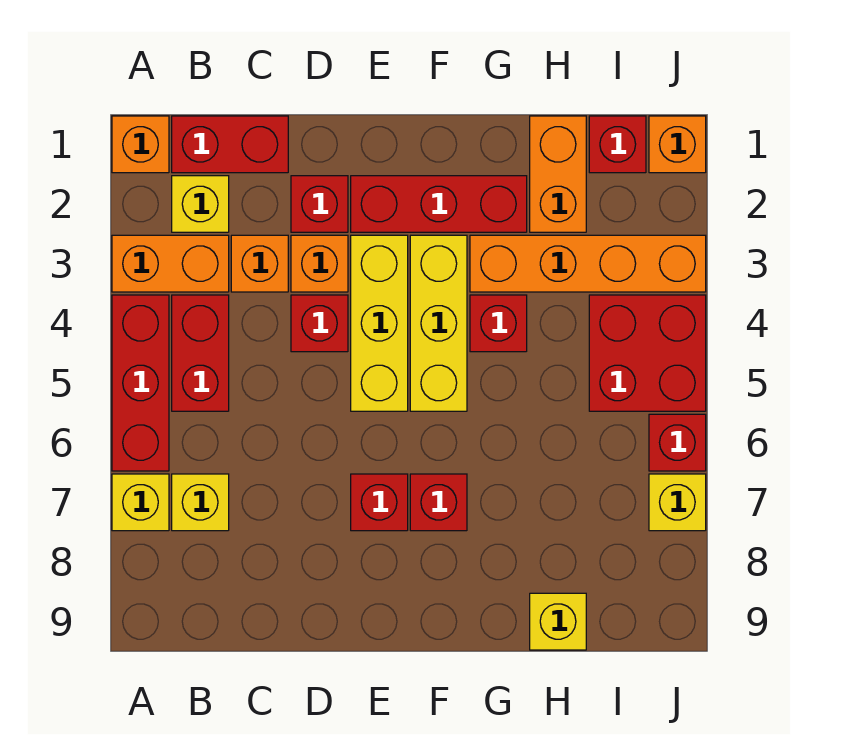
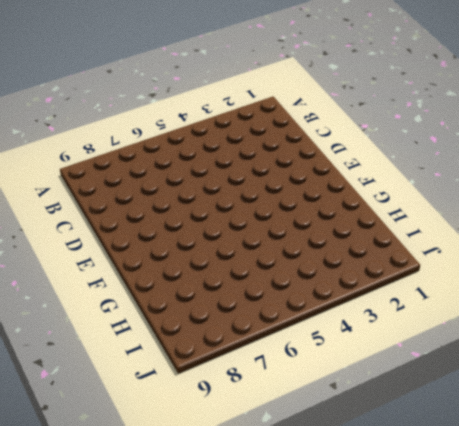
none -> orange 1x1 brick [112,116,169,173]
none -> orange 1x2 brick [112,235,229,292]
none -> red 1x3 brick [112,295,169,471]

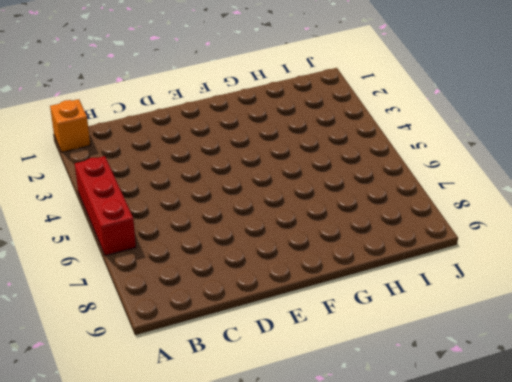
none -> orange 1x2 brick [112,235,229,292]
none -> yellow 1x1 brick [112,474,169,531]
none -> red 1x2 brick [172,116,288,173]

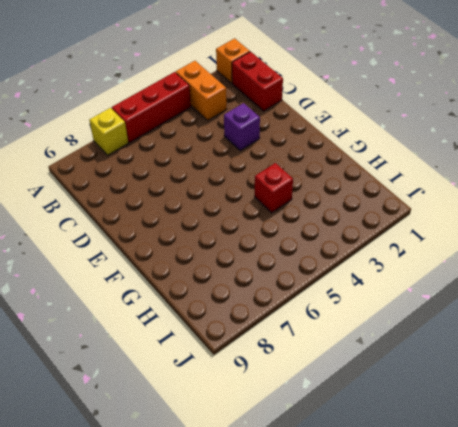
purple 1x1 brick [224,103,260,150] -> orange 1x1 brick [291,235,348,292]
none -> yellow 1x1 brick [172,176,229,232]
none -> red 1x2 brick [172,295,229,411]
none -> yellow 1x1 brick [172,474,229,531]

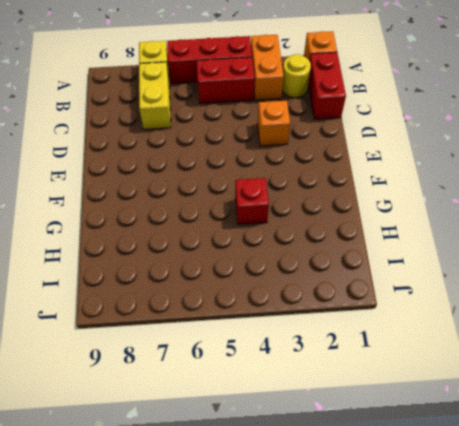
yellow 1x1 round brick [282,54,311,98] -> yellow 1x1 brick [172,176,229,232]
yellow 1x2 brick [139,62,171,129] -> yellow 1x1 brick [172,474,229,531]
none -> orange 1x1 brick [231,235,288,292]
none -> red 1x1 brick [291,176,348,232]
none -> red 1x1 brick [291,295,348,352]

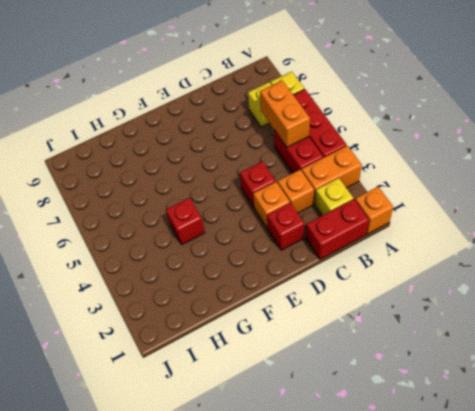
orange 1x2 brick [260,81,310,147] -> orange 1x2 brick moved to [530,116,586,232]
none -> red 1x3 brick [351,176,527,232]
none -> yellow 1x3 brick [351,235,408,411]
none -> red 1x1 brick [351,474,408,531]

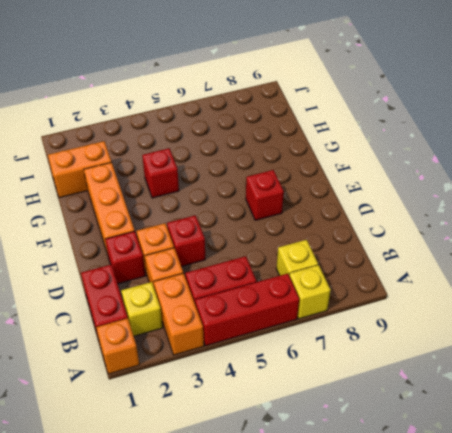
orange 1x3 brick [84,162,135,255] -> red 1x3 brick [351,176,527,232]
none -> yellow 1x3 brick [351,235,408,411]
none -> yellow 1x3 brick [410,235,467,411]
none -> red 1x1 brick [410,474,467,531]

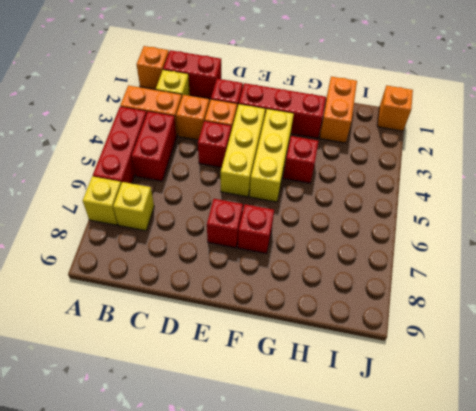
none -> orange 1x4 brick [470,235,706,292]
none -> yellow 1x1 brick [530,593,586,650]
none -> red 1x1 brick [589,116,646,173]

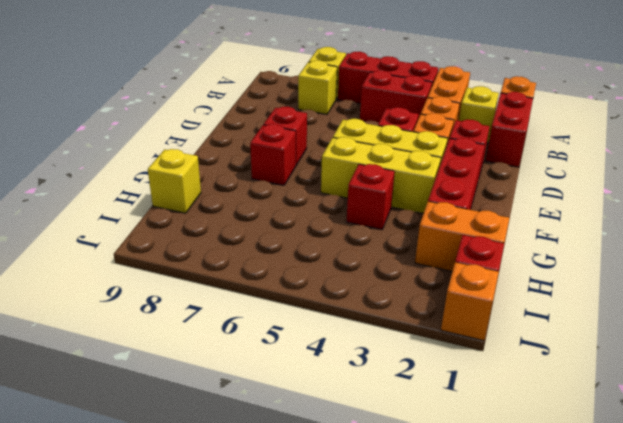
none -> orange 1x4 brick [470,235,706,292]
none -> red 2x2 brick [589,295,706,411]
none -> red 1x1 brick [649,414,706,471]

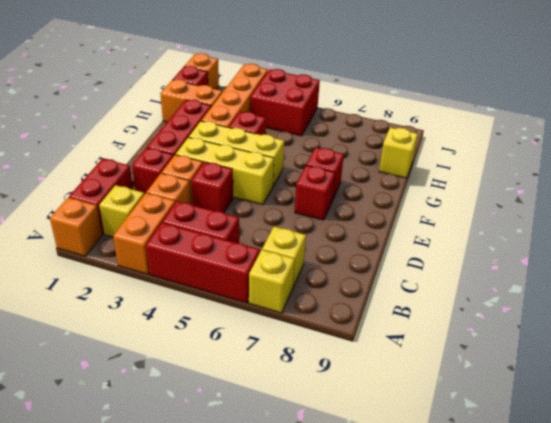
none -> red 1x1 brick [649,414,706,471]
none -> yellow 1x1 brick [649,474,706,531]

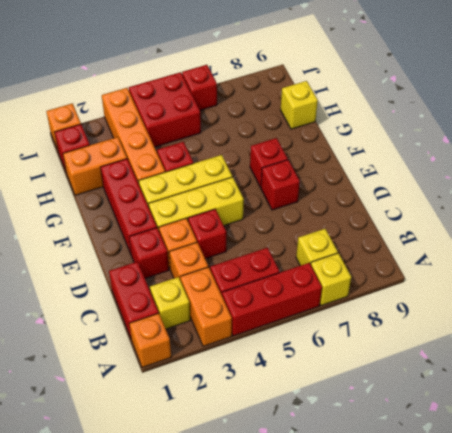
none -> yellow 1x1 brick [649,474,706,531]

